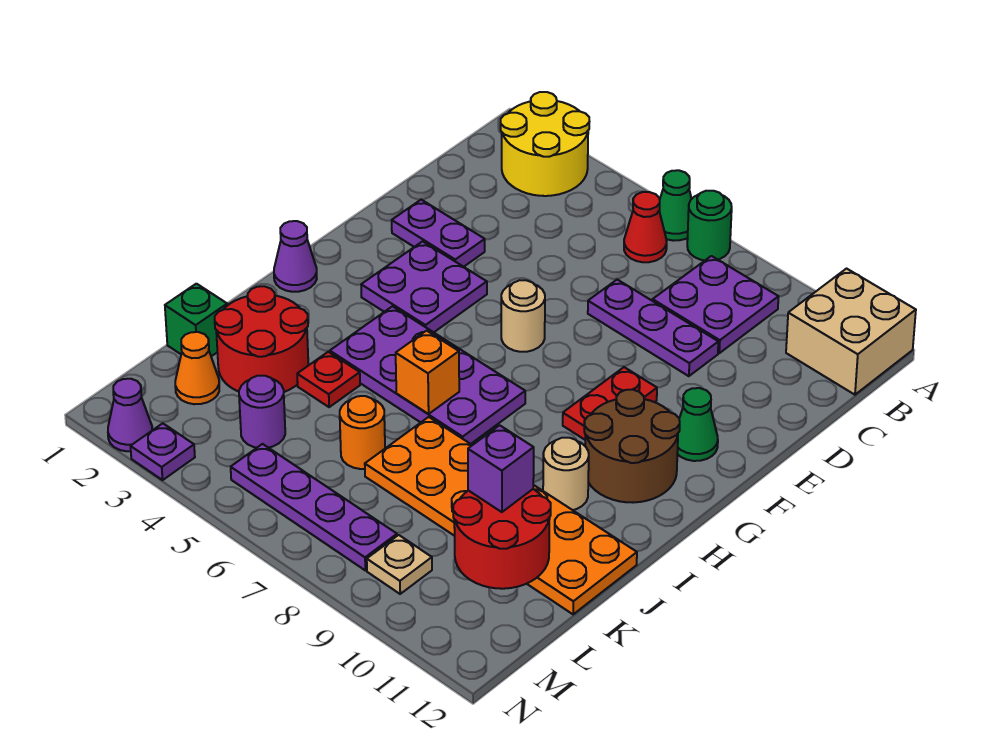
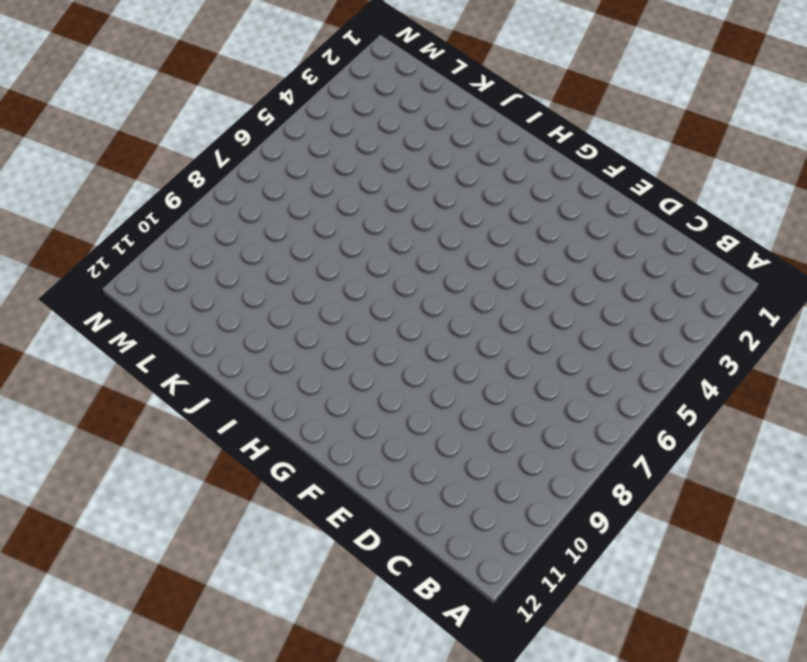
none -> yellow 2x2 round brick [501,92,590,196]
none -> green 1x1 cone [659,170,691,241]
none -> green 1x1 round brick [687,191,732,260]
none -> tan 2x2 brick [786,269,916,395]

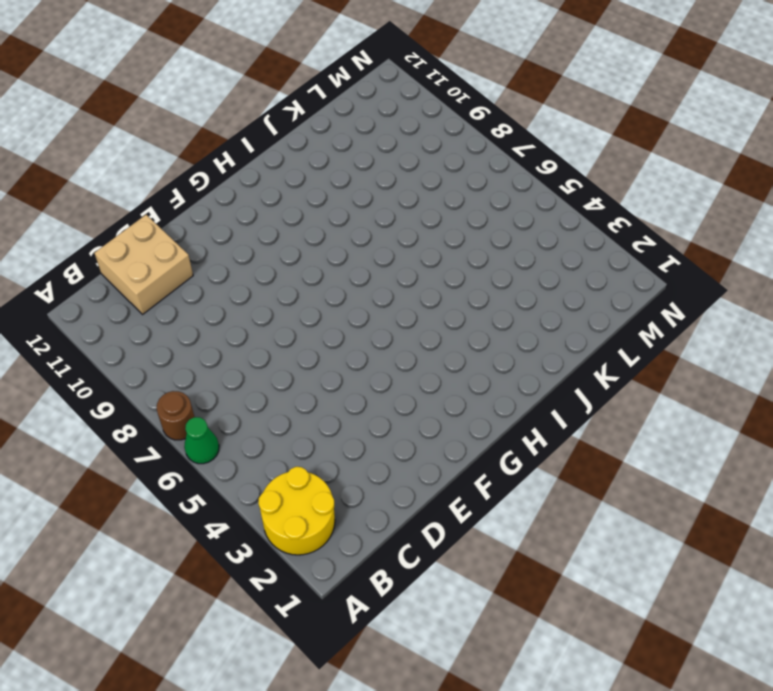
brown 1x1 round brick [156,391,194,440] -> green 1x1 round brick [687,191,732,260]
tan 2x2 brick [94,215,193,314] -> tan 2x2 brick moved to [786,269,916,395]
none -> red 1x1 cone [624,192,667,262]
none -> purple 2x2 plate [653,256,779,353]
none -> purple 1x3 plate [588,280,718,376]
none -> purple 1x2 plate [392,200,485,267]

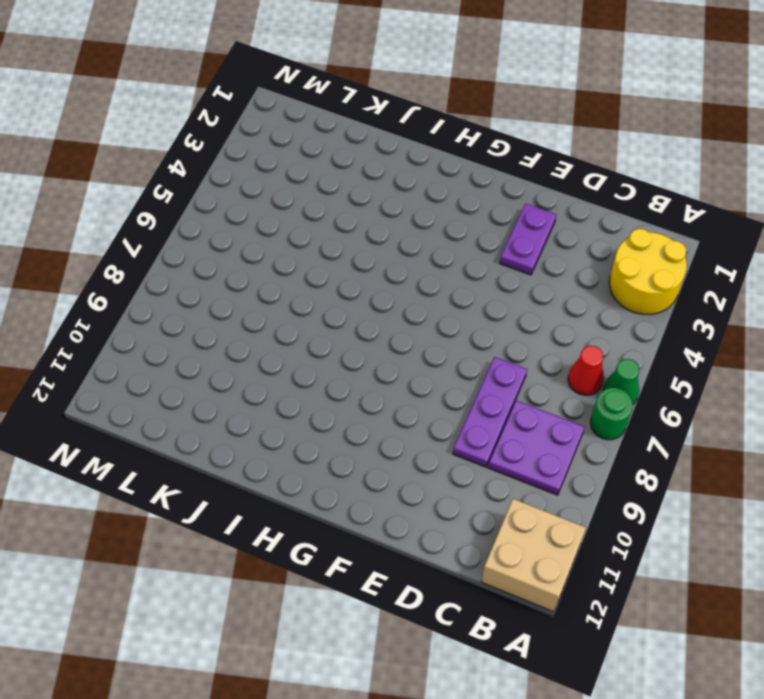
none -> purple 2x2 plate [361,241,487,332]
none -> tan 1x1 round brick [501,280,545,352]
none -> red 1x2 plate [563,367,657,440]
none -> green 1x1 cone [677,388,718,461]

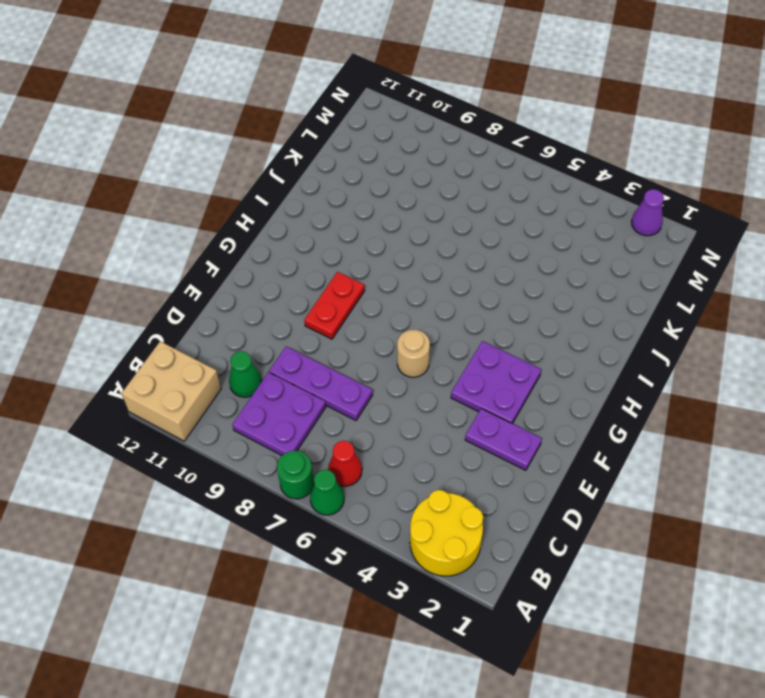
green 1x1 cone [229,351,262,397] -> green 1x1 cone moved to [677,388,718,461]
none -> brown 2x2 round brick [584,390,680,503]
none -> purple 1x1 cone [274,221,317,292]
none -> purple 2x4 plate [330,306,525,444]
none -> tan 1x1 round brick [543,438,589,510]

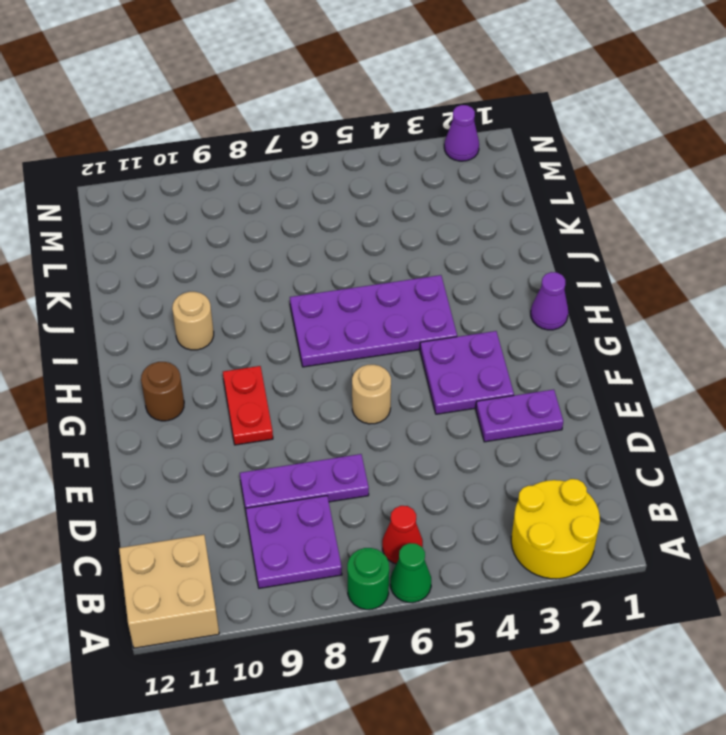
brown 1x1 round brick [141,362,184,421] -> brown 2x2 round brick [584,390,680,503]
none -> green 1x1 cone [677,388,718,461]
none -> red 2x2 round brick [215,286,308,392]
none -> red 1x1 plate [297,352,360,407]
none -> orange 2x6 plate [365,417,637,614]

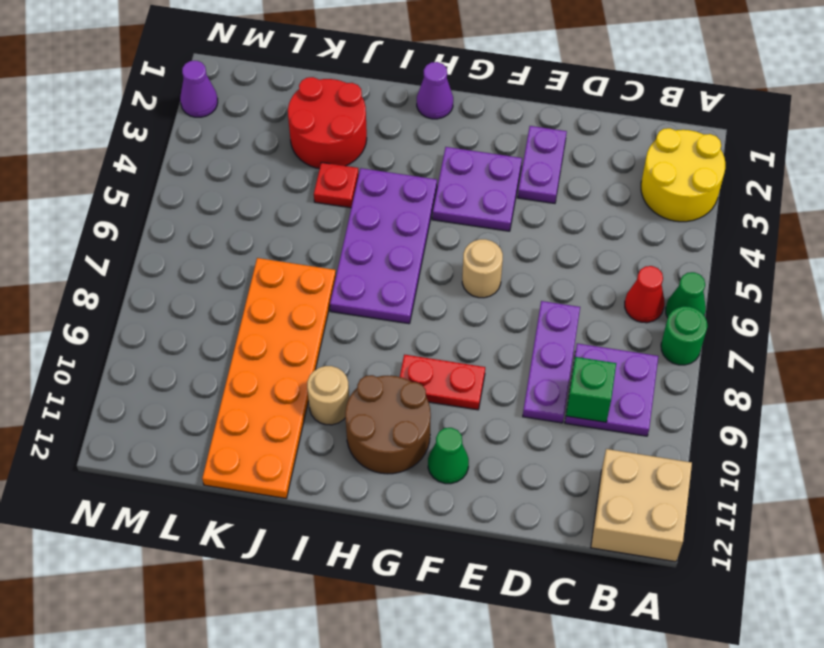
green 1x1 brick [566,357,616,422] -> green 1x1 brick moved to [165,284,227,356]
none -> orange 1x1 round brick [340,396,385,469]
none -> orange 1x1 cone [175,332,219,404]
none -> purple 1x1 round brick [239,376,285,448]
none -> purple 1x4 plate [231,444,397,570]

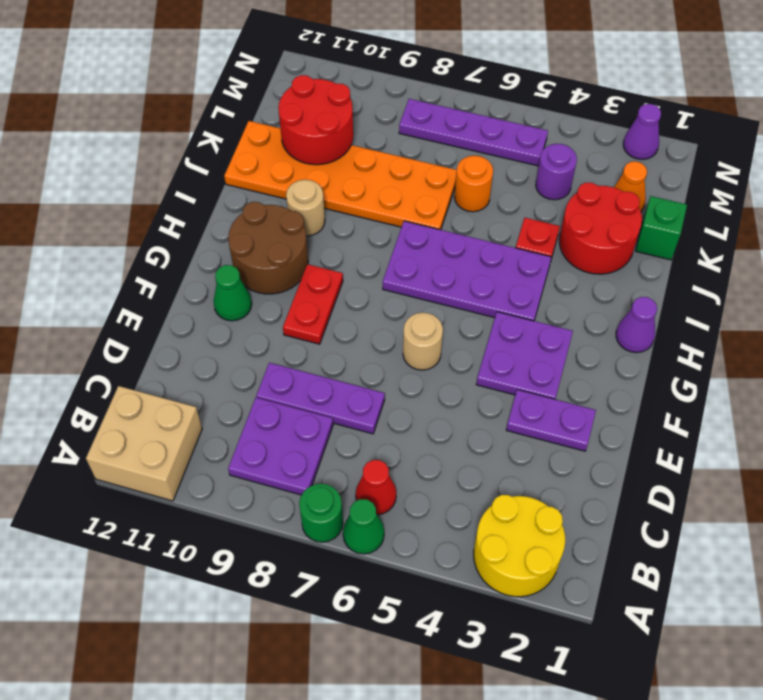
none -> tan 1x1 plate [367,535,432,594]
none -> purple 1x1 plate [130,423,195,480]
none -> orange 1x1 brick [396,331,459,414]
none -> purple 1x1 brick [468,425,534,512]

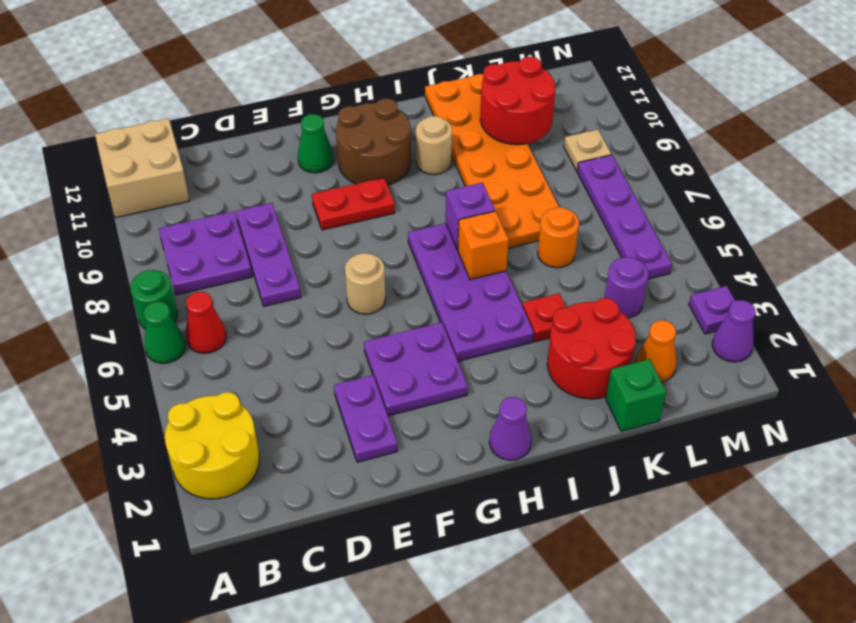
purple 1x1 brick [446,183,495,250] -> purple 1x1 brick moved to [468,425,534,512]

